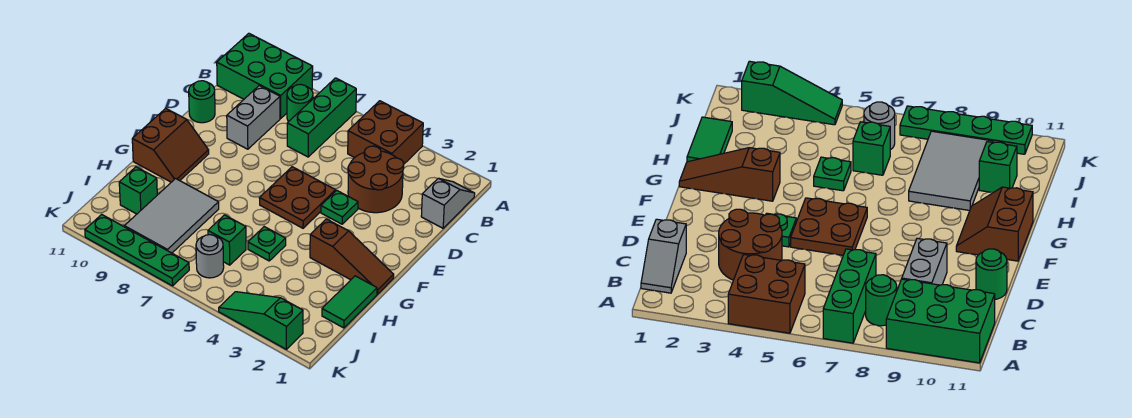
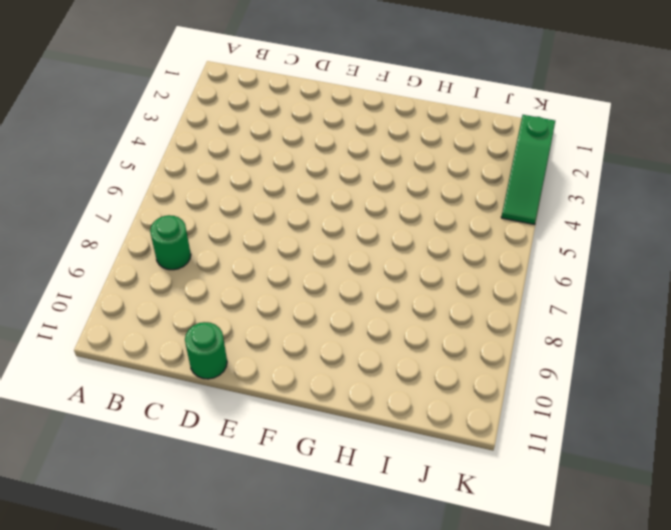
none -> brown 2x2 brick [348,101,423,164]
none -> green 1x3 brick [287,78,356,157]
none -> green 2x3 brick [217,33,313,118]

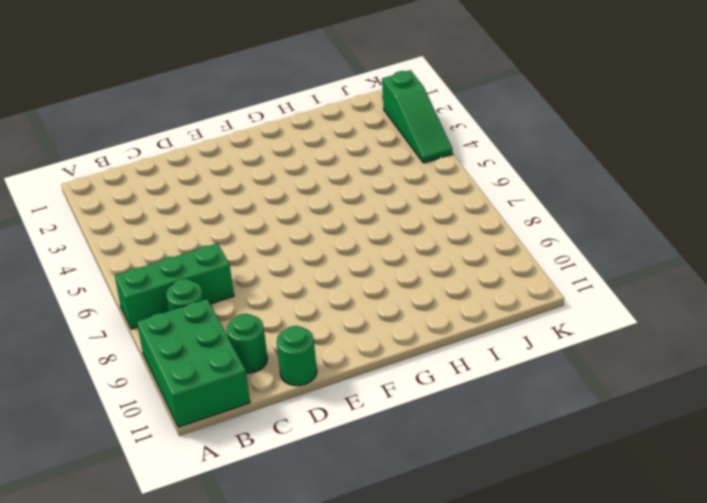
green 1x1 round brick [227,314,268,373] -> none
none -> brown 2x2 brick [348,101,423,164]
none -> grey 1x2 slope [421,178,475,228]
none -> brown 2x2 round brick [348,146,404,213]

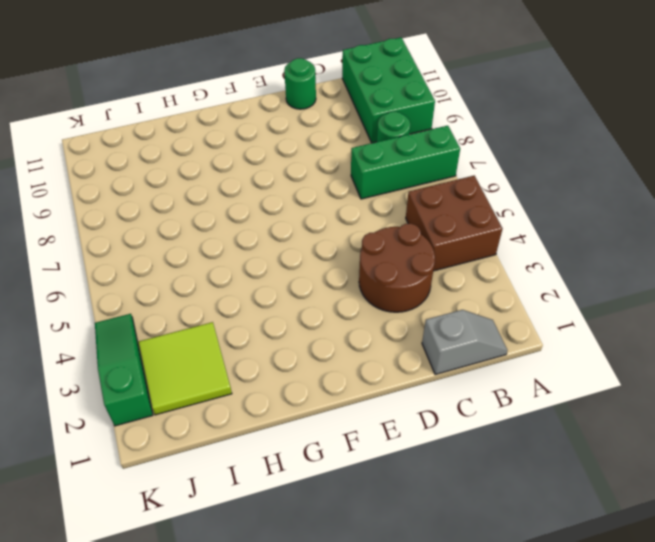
lime 2x2 tile [138,322,232,415] -> none
none -> grey 1x2 brick [227,86,280,149]
none -> green 1x1 plate [321,190,358,224]
none -> brown 2x2 plate [259,167,336,228]

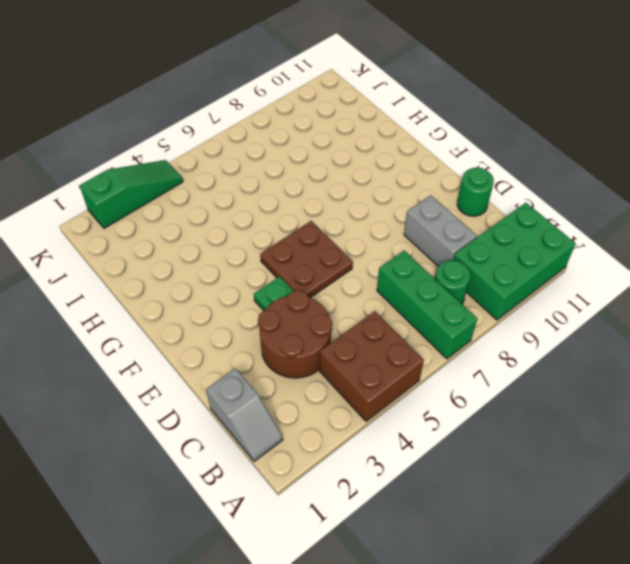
none -> brown 2x2 slope [132,108,209,182]
none -> brown 1x3 slope [310,219,394,294]
none -> green 1x2 tile [322,276,377,328]

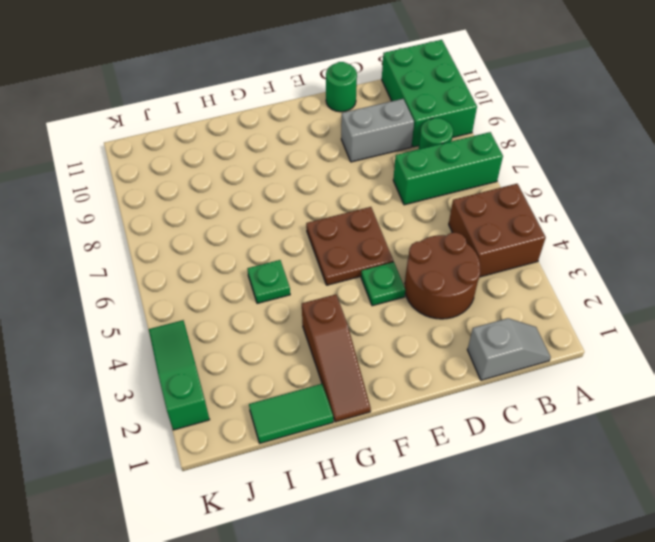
none -> brown 2x2 slope [132,108,209,182]
none -> grey 2x3 tile [124,179,219,253]
none -> green 1x1 brick [208,215,246,265]

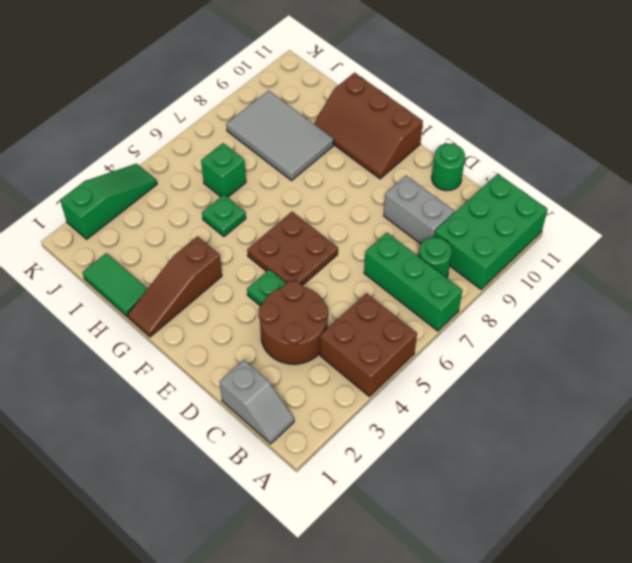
brown 2x3 slope [314,73,423,179] -> brown 2x2 slope [132,108,209,182]
none -> green 1x1 brick [119,167,157,214]
none -> grey 1x1 round brick [196,235,224,278]
none -> green 1x4 plate [85,214,189,286]

